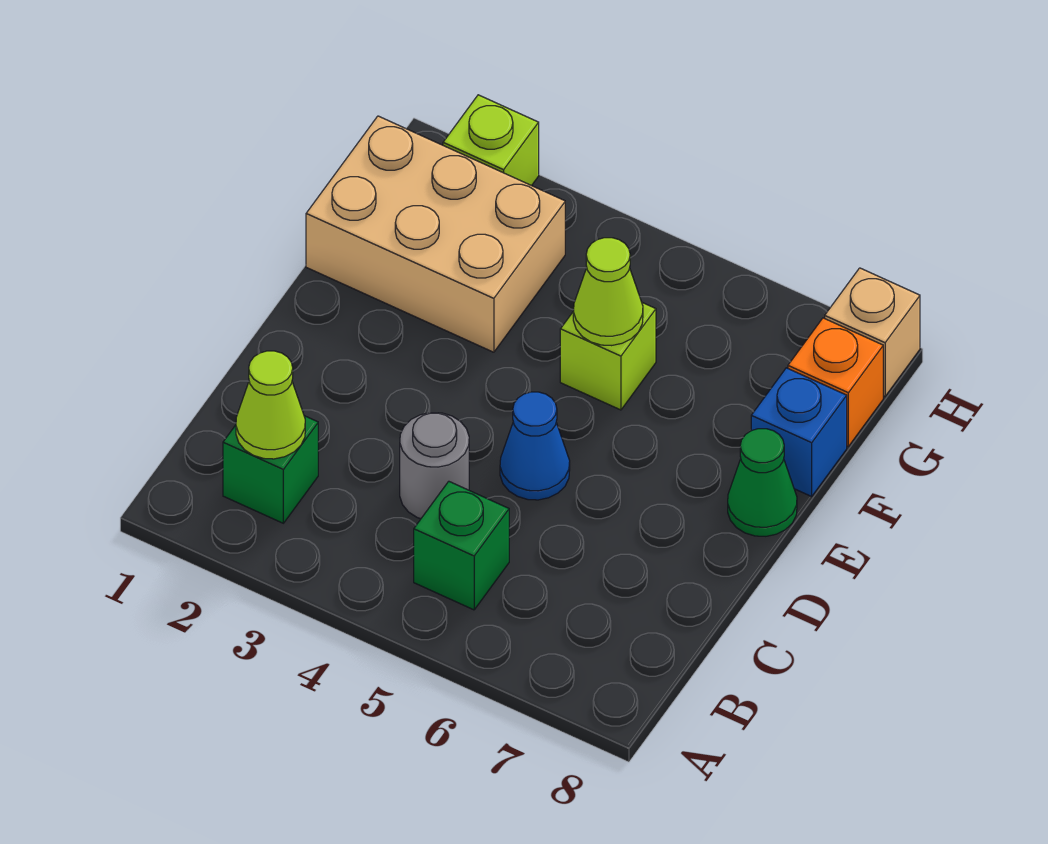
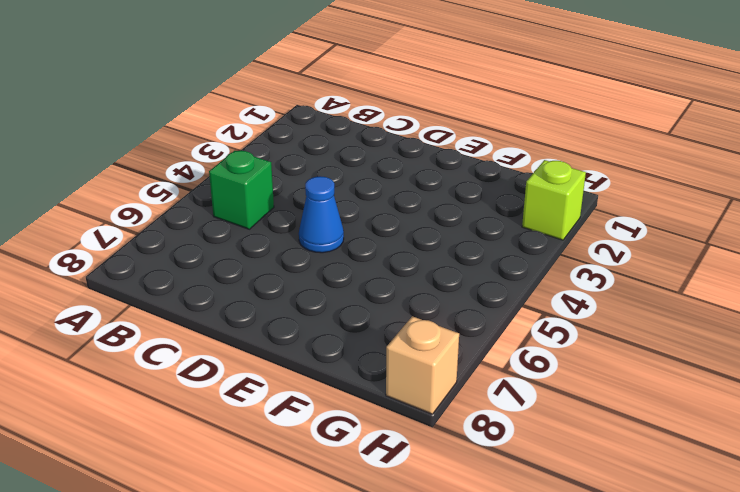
none -> green 1x1 brick [223,416,318,523]
none -> grey 1x1 round brick [400,413,469,519]
none -> green 1x1 cone [728,429,797,536]

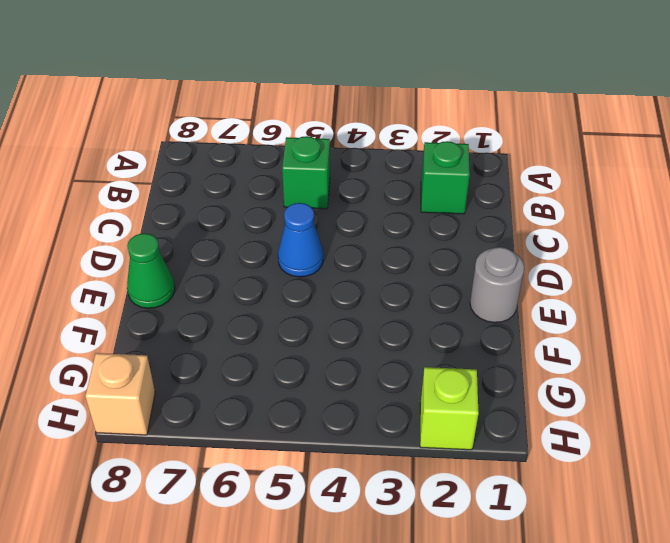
grey 1x1 round brick [470,247,524,323] -> grey 1x1 round brick moved to [400,413,469,519]
none -> tan 2x3 brick [306,116,565,352]
none -> lime 1x1 brick [560,303,656,410]
none -> blue 1x1 brick [751,368,847,496]

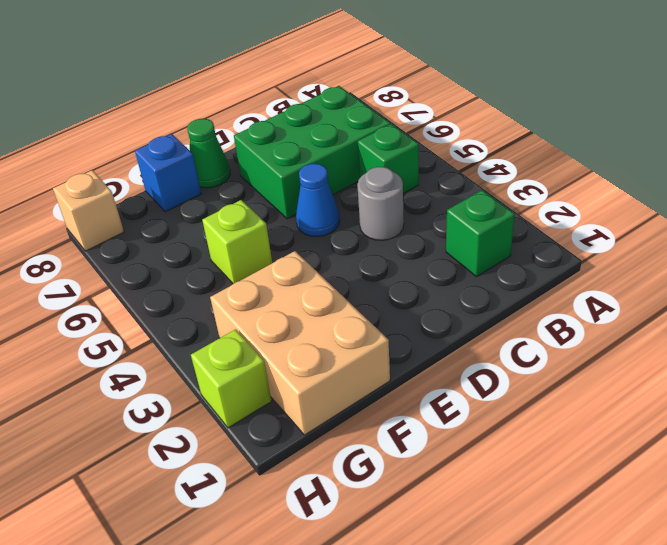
green 2x3 brick [234,86,390,219] -> none
none -> orange 1x1 brick [788,318,883,446]
none -> lime 1x1 cone [236,351,305,459]
none -> lime 1x1 cone [573,238,643,346]

